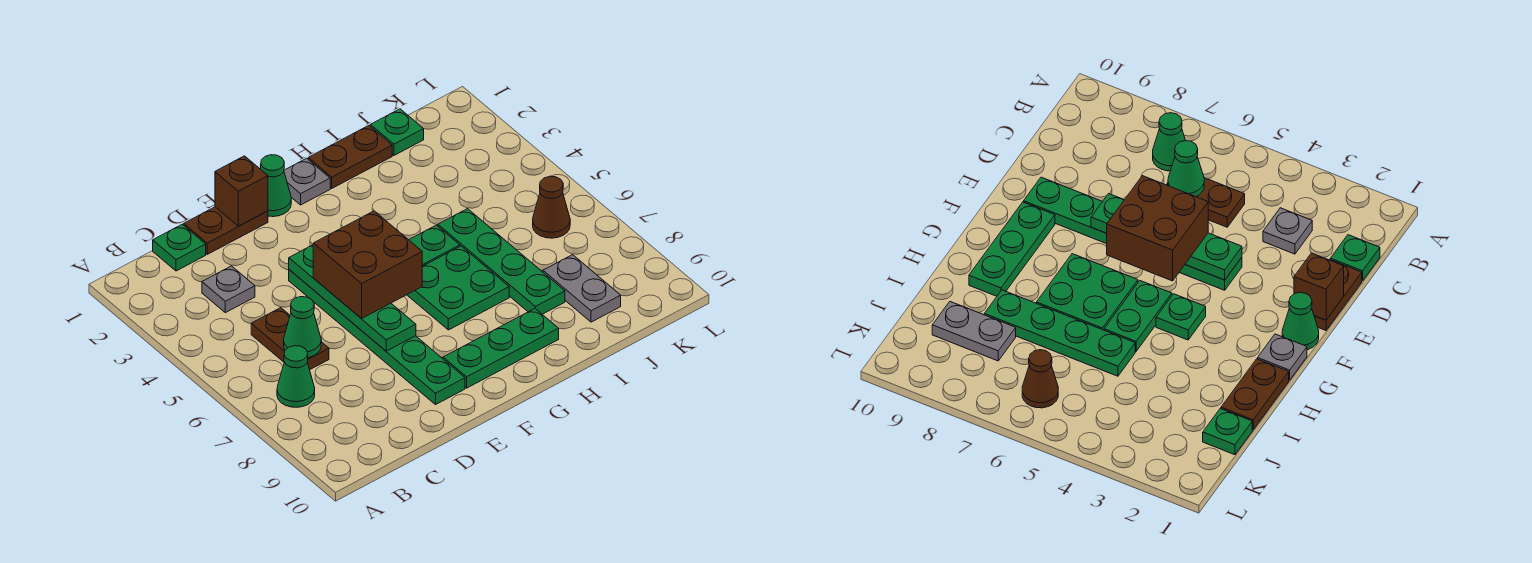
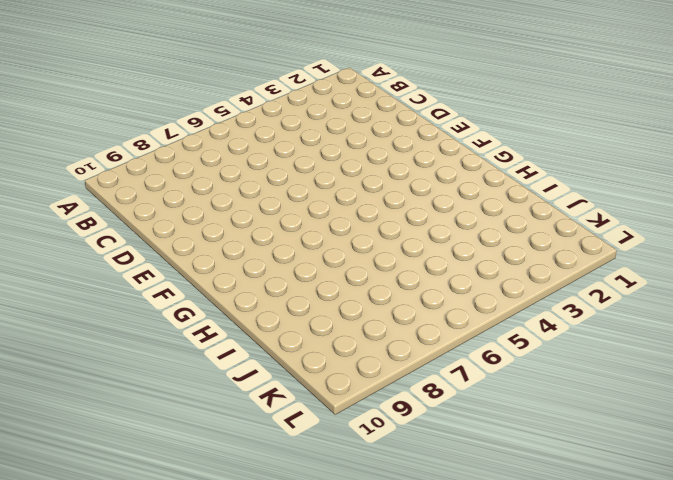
none -> green 1x1 cone [277,346,315,407]
none -> green 1x1 plate [153,224,206,271]
none -> grey 1x1 plate [202,266,255,313]

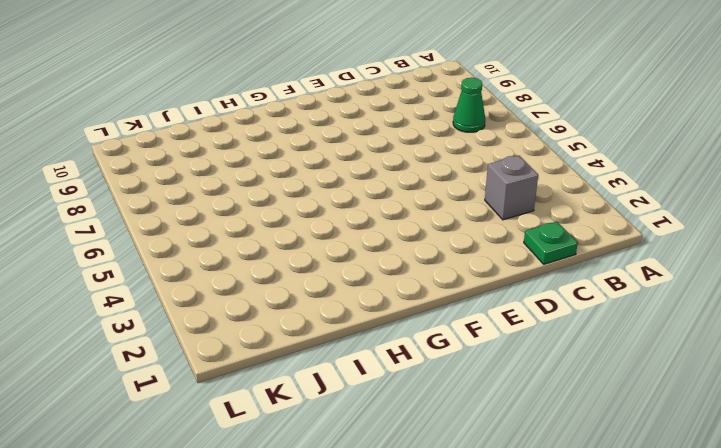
grey 1x1 brick [485,156,538,220] -> grey 1x1 plate [202,266,255,313]
none -> brown 1x2 plate [251,308,329,370]
none -> brown 1x2 plate [184,207,268,254]
none -> green 1x6 plate [289,270,465,405]

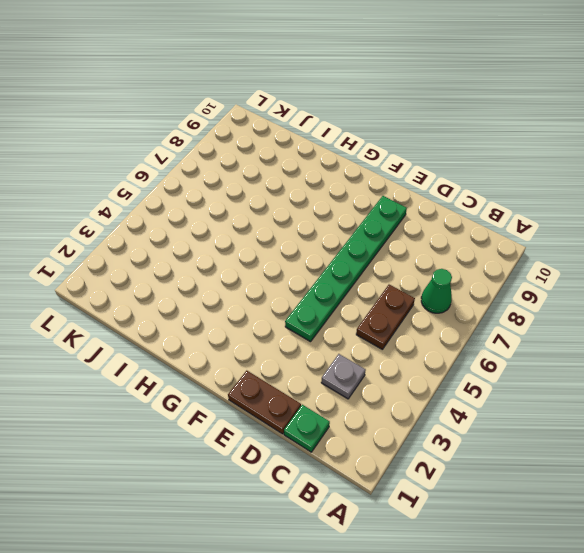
none -> green 1x1 cone [261,155,291,217]
none -> green 1x3 plate [443,309,559,388]
none -> grey 1x1 plate [284,158,330,205]

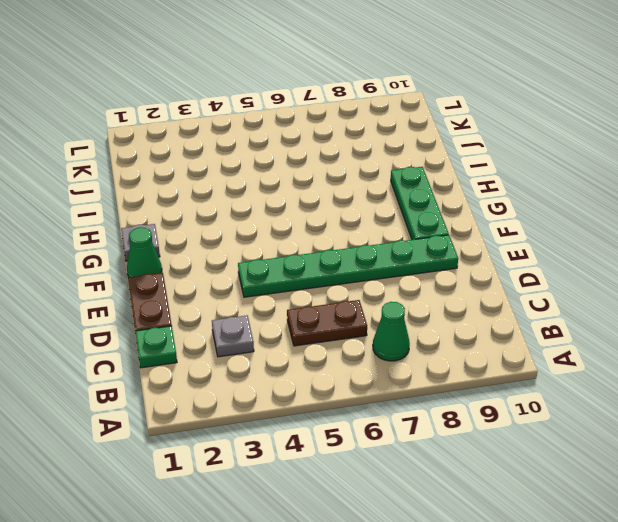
none -> green 1x1 plate [1156,294,1206,340]
none -> green 1x2 plate [409,225,460,266]
none -> green 2x2 plate [407,246,509,330]

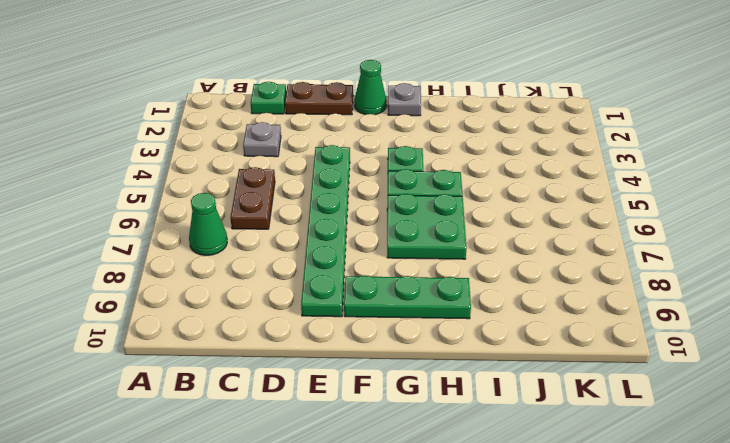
none -> brown 1x2 plate [308,126,392,188]
none -> green 1x4 plate [438,209,565,314]
none -> green 1x1 plate [370,109,424,155]

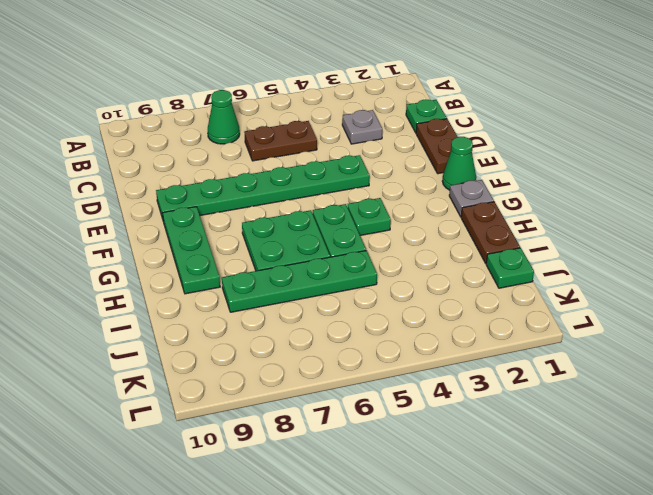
none -> grey 1x2 plate [543,255,621,322]
none -> brown 1x1 cone [533,176,570,238]
none -> green 1x1 cone [284,297,321,358]

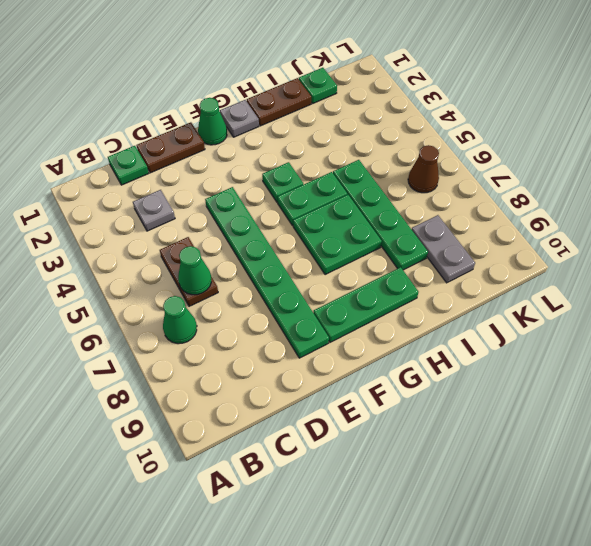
none -> brown 1x1 brick [215,156,268,226]
none -> green 1x4 plate [289,245,416,351]
none -> brown 2x2 brick [313,211,422,319]

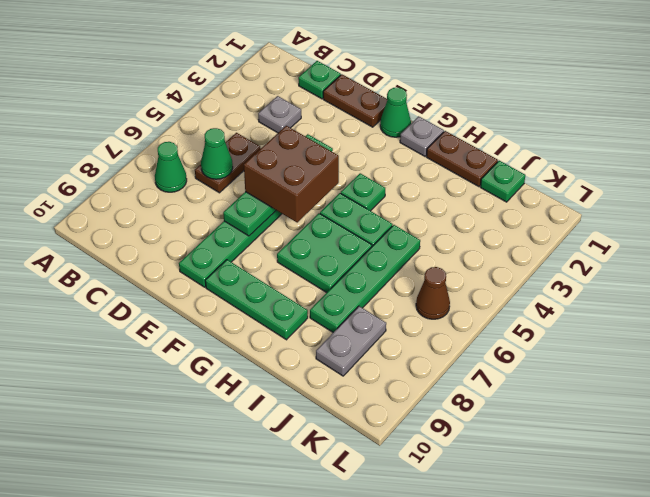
none -> brown 1x1 brick [215,156,268,226]

